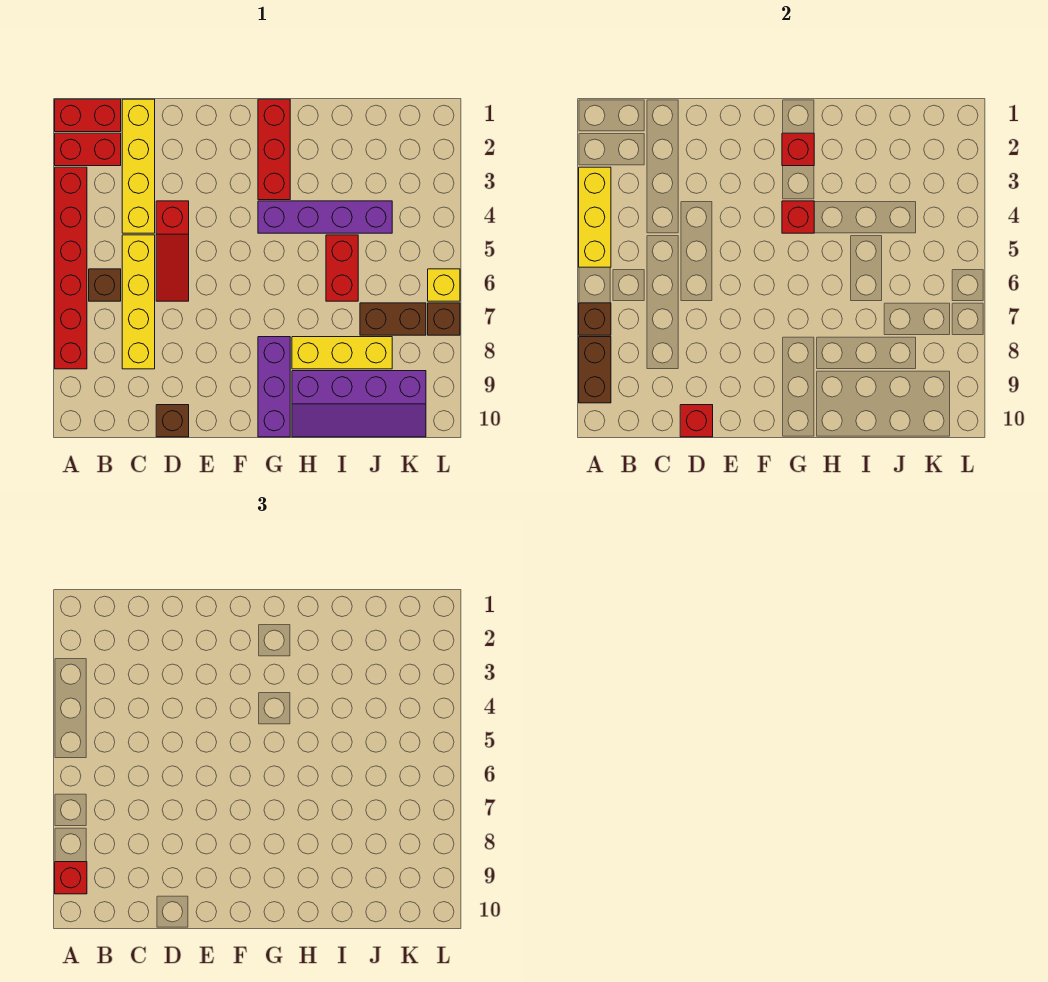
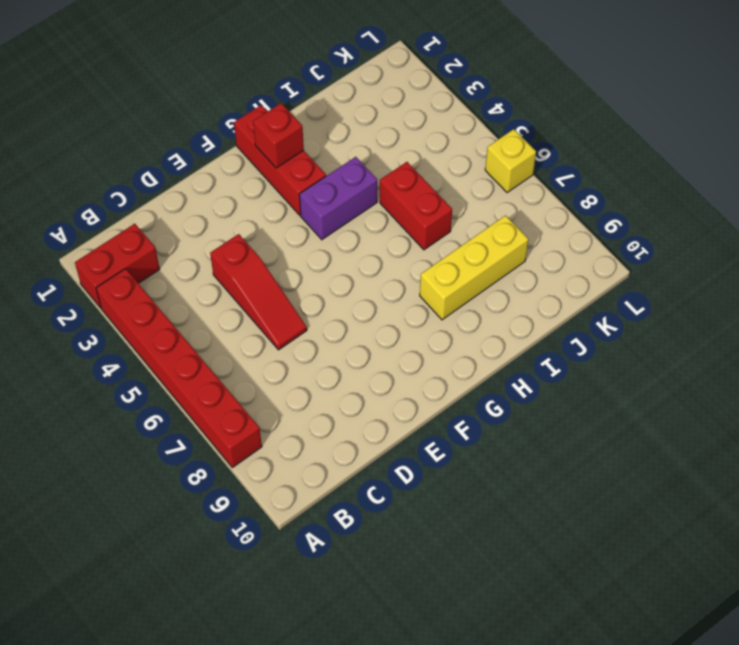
purple 1x2 brick [299,157,377,240] -> purple 1x4 brick [258,201,392,233]
none -> red 1x2 brick [55,99,121,132]
none -> brown 1x1 brick [89,269,121,301]
none -> yellow 1x4 brick [122,99,155,233]

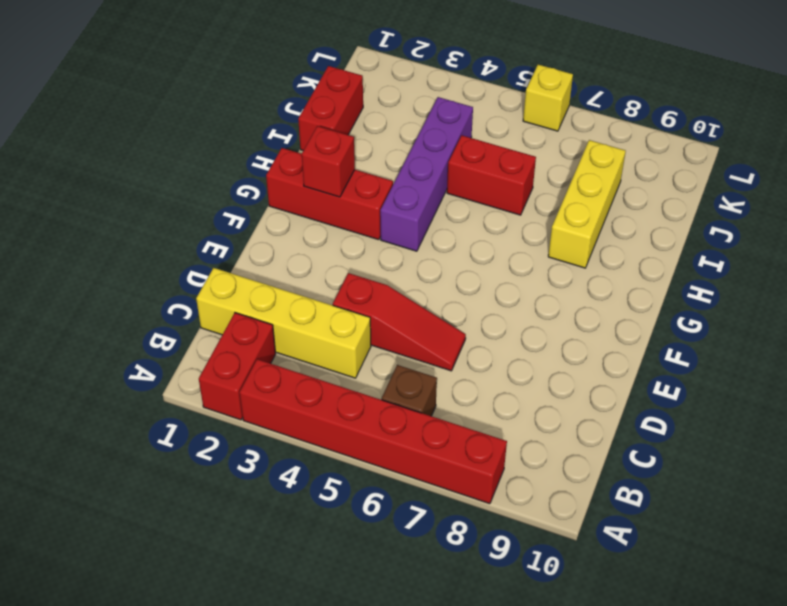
red 1x2 brick [298,66,363,150] -> red 1x2 brick moved to [55,99,121,132]
none -> yellow 1x4 brick [122,235,155,369]
none -> brown 1x1 brick [156,405,189,437]
none -> purple 1x3 brick [258,337,290,437]

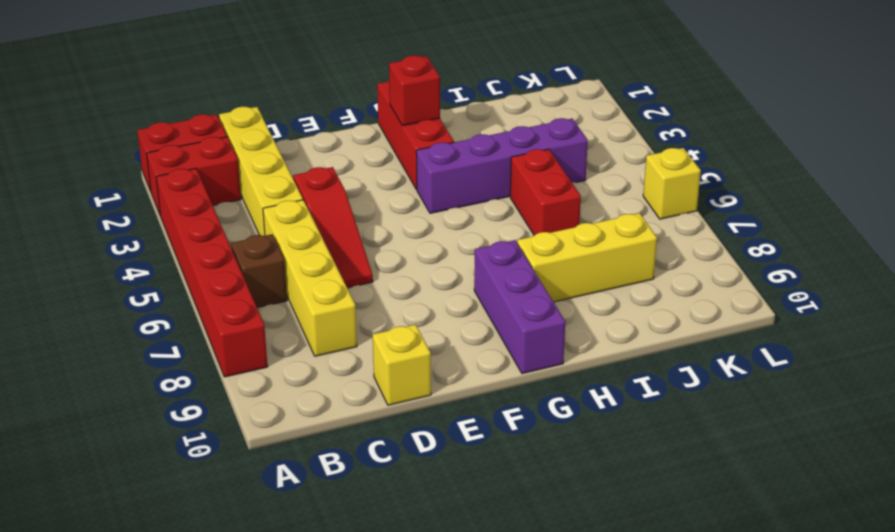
yellow 1x1 brick [373,325,431,405] -> brown 1x1 brick [156,405,189,437]
none -> purple 2x4 slope [292,371,426,437]
none -> brown 1x2 brick [360,303,426,335]
none -> brown 1x1 brick [428,303,460,335]

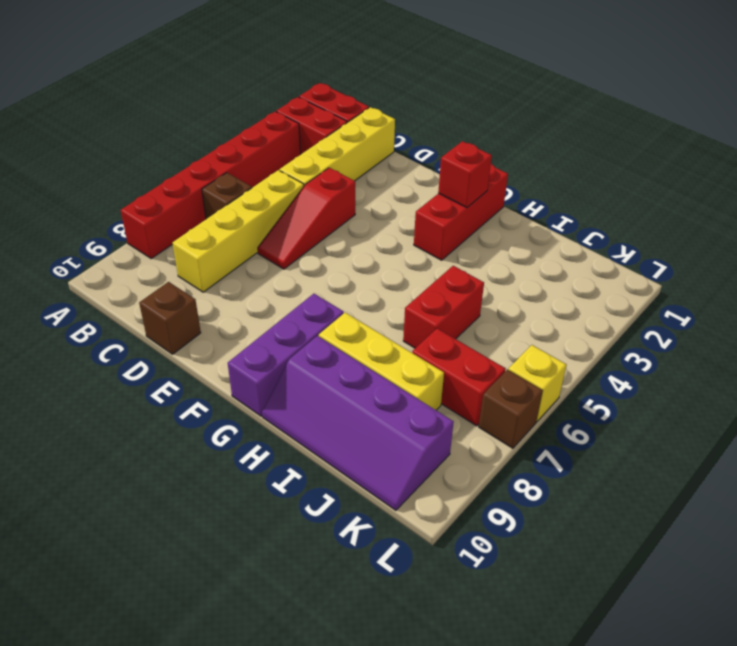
red 1x2 brick [412,329,506,426] -> brown 1x2 brick [360,303,426,335]
none -> purple 1x4 brick [258,201,392,233]
none -> yellow 1x3 brick [579,167,611,267]
none -> brown 1x1 brick [579,303,611,335]

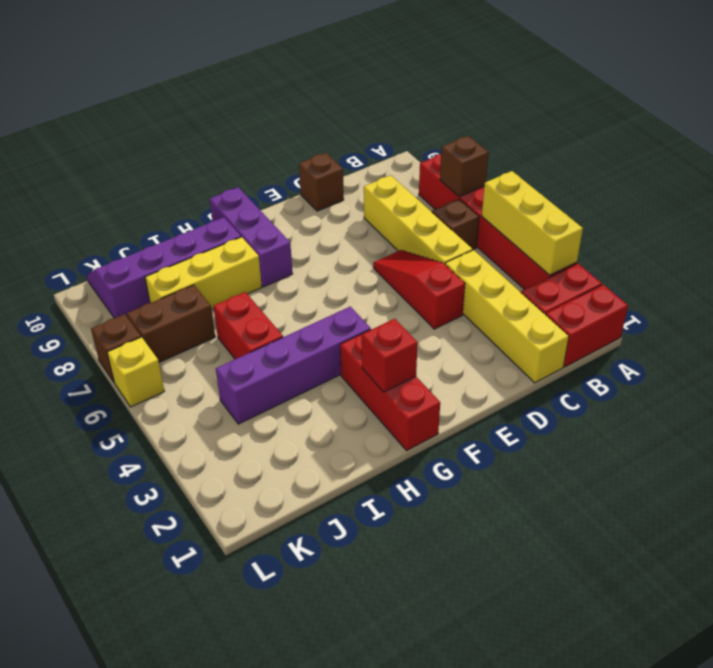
none -> brown 1x2 brick [579,337,611,403]
none -> red 1x1 brick [680,405,713,437]
none -> red 1x1 brick [782,201,814,233]

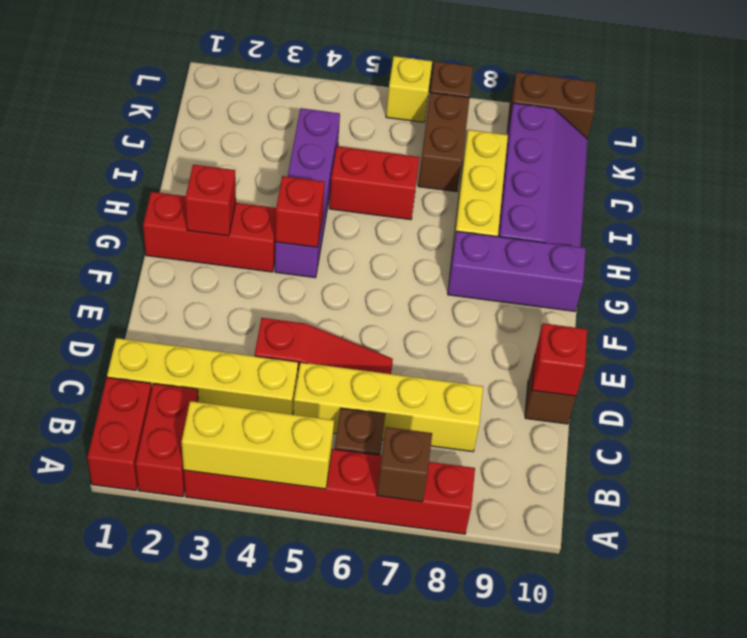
brown 1x2 brick [507,72,596,139] -> brown 1x2 brick moved to [579,337,611,403]
none -> red 1x1 brick [55,862,87,894]

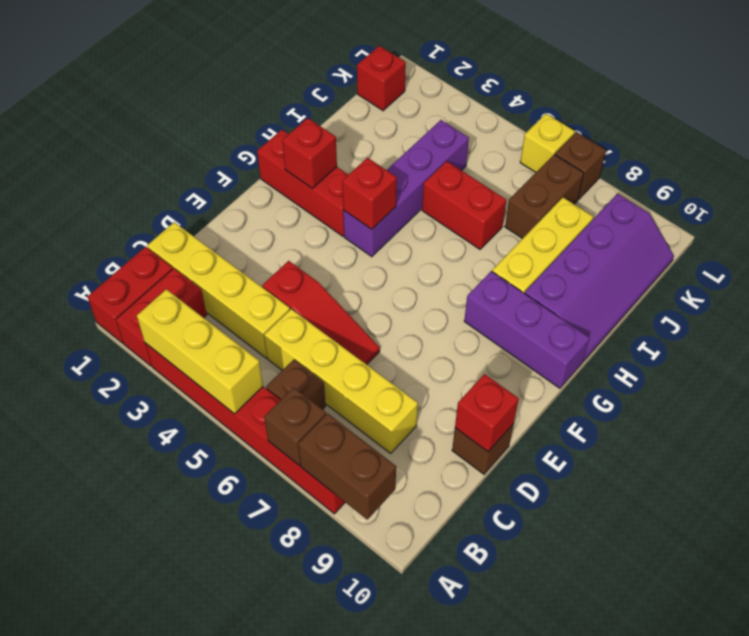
red 1x1 brick [357,46,406,111] -> red 1x1 brick moved to [55,862,87,894]

